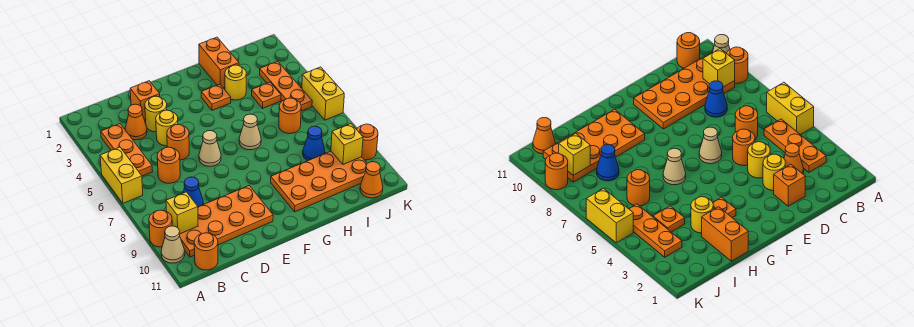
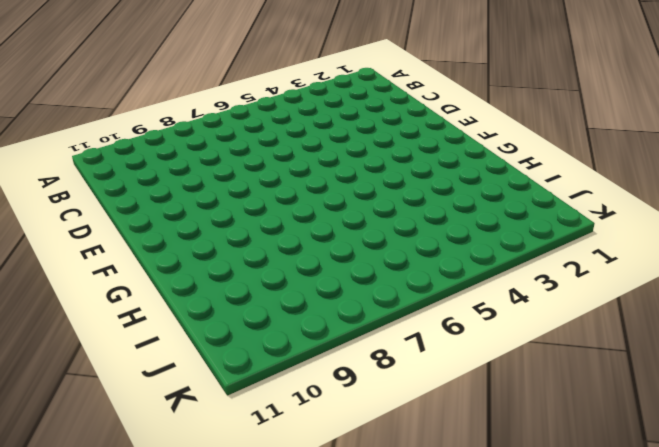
none -> yellow 1x2 brick [100,147,143,203]
none -> orange 1x1 round brick [149,210,172,247]
none -> tan 1x1 cone [161,226,185,263]

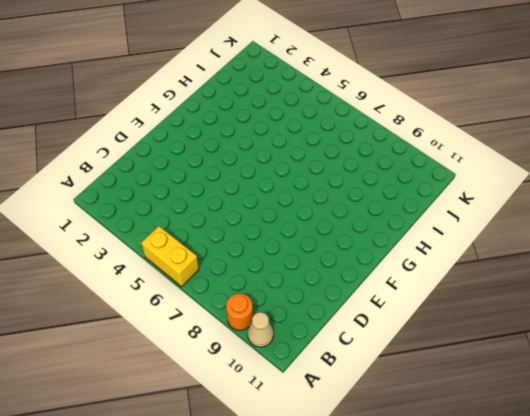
none -> orange 1x3 plate [101,124,153,176]
none -> orange 2x4 plate [180,186,273,257]
none -> orange 1x1 round brick [194,233,218,270]

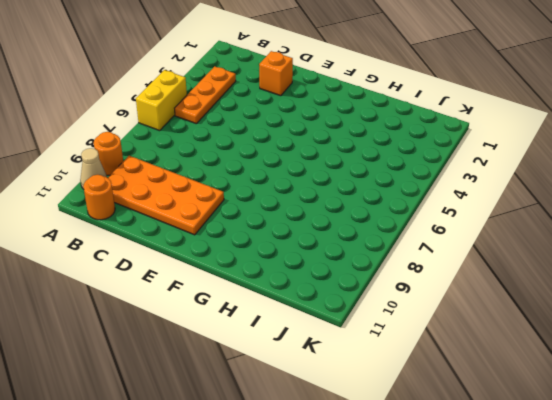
none -> orange 1x1 cone [125,104,147,140]
none -> orange 1x1 round brick [157,147,180,183]
none -> blue 1x1 cone [183,177,203,207]

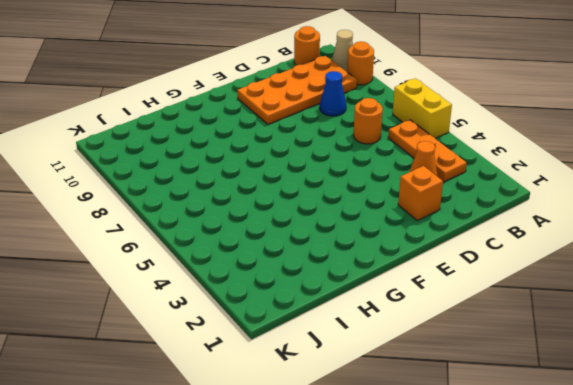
none -> yellow 1x1 round brick [145,96,167,132]
none -> yellow 1x1 round brick [156,110,178,146]
none -> orange 1x1 round brick [167,125,189,160]

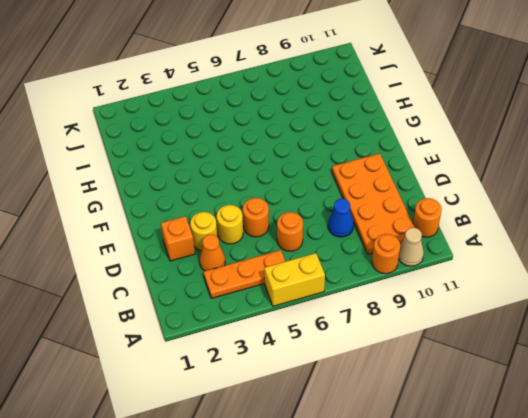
none -> tan 1x1 cone [199,131,221,166]
none -> orange 1x1 plate [201,84,231,110]
none -> tan 1x1 cone [239,114,261,150]

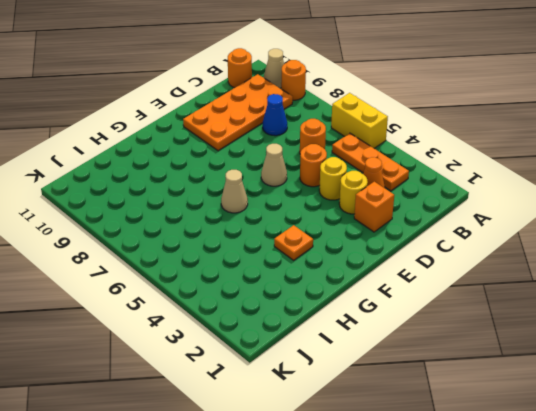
none -> orange 2x4 plate [271,151,367,212]
none -> orange 1x2 brick [199,37,239,88]
none -> yellow 1x1 round brick [225,65,246,100]

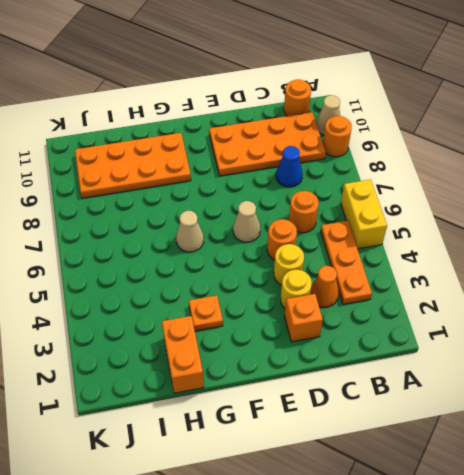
none -> yellow 1x1 round brick [225,65,246,100]
none -> orange 1x1 plate [252,82,281,108]
none -> orange 1x1 round brick [279,98,301,133]

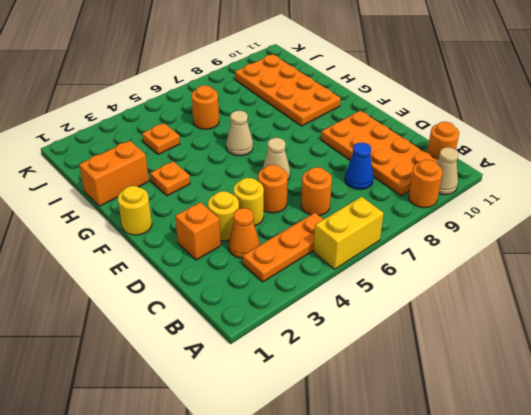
yellow 1x1 round brick [118,186,152,235] -> yellow 1x1 round brick moved to [225,65,246,100]
none -> blue 1x1 cone [303,126,325,160]
none -> orange 1x3 plate [260,61,312,111]
none -> orange 1x1 cone [360,162,383,198]

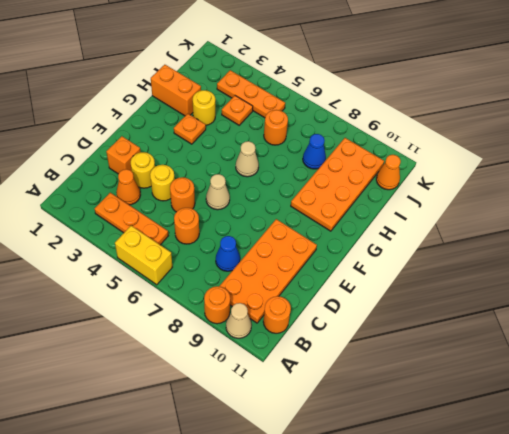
none -> yellow 1x2 brick [302,67,344,120]
none -> orange 1x1 round brick [356,124,378,160]
none -> yellow 1x1 brick [166,192,198,234]

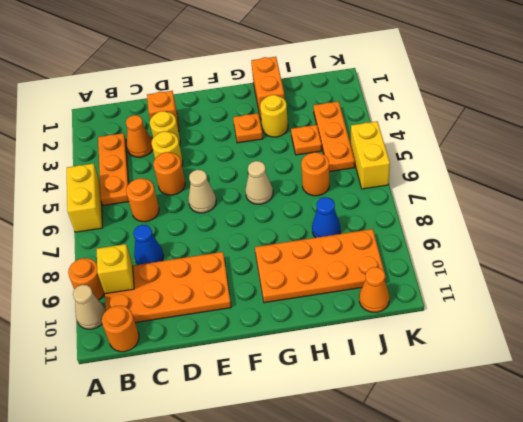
none -> orange 1x1 round brick [356,124,378,160]
none -> yellow 1x1 brick [331,124,363,164]

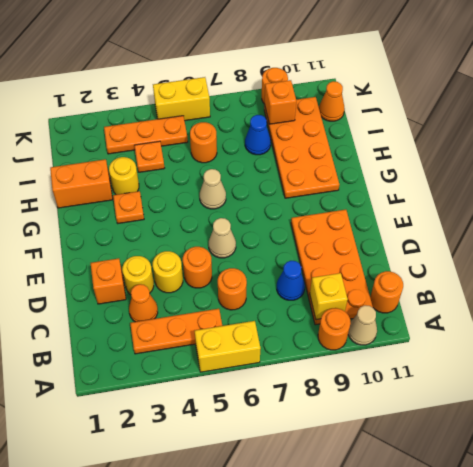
orange 1x1 brick [265,80,296,124] -> yellow 1x1 brick [331,124,363,164]

